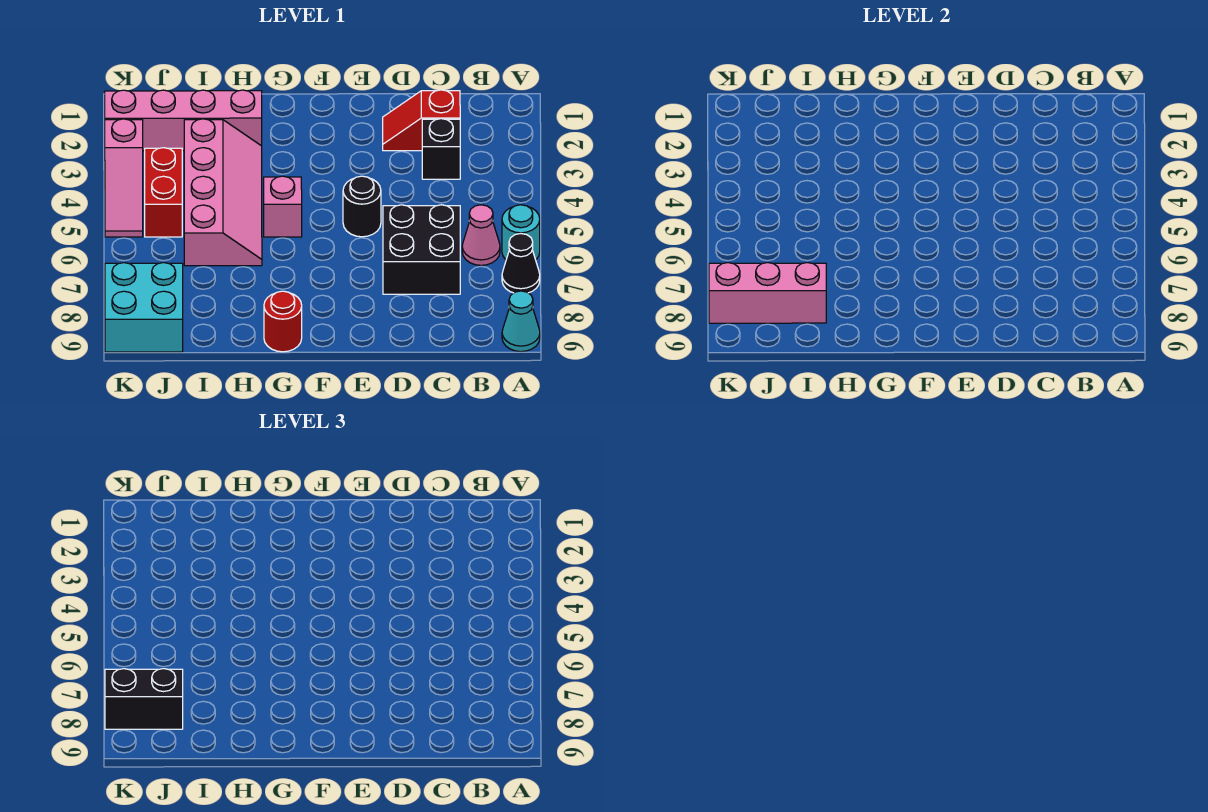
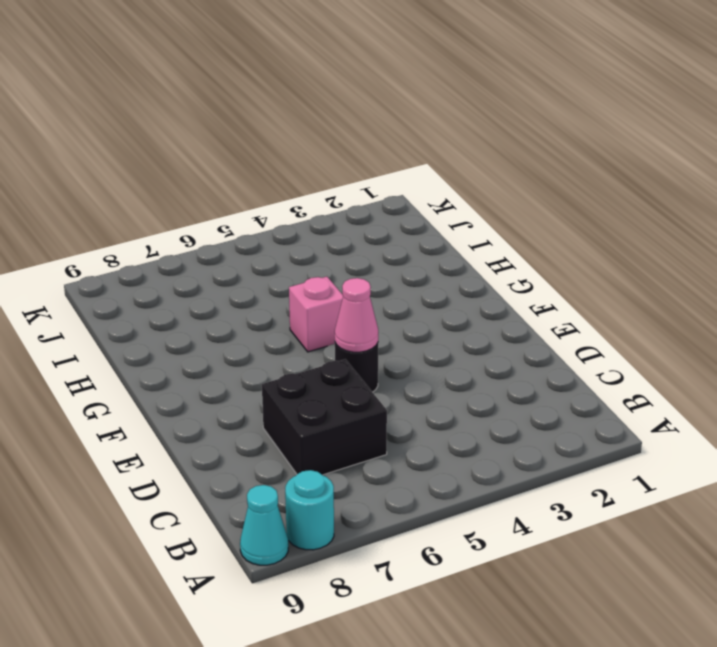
cyan 1x1 round brick [285,470,334,550] -> cyan 1x1 round brick moved to [502,205,540,260]
pink 1x1 cone [335,278,378,352] -> pink 1x1 cone moved to [462,205,500,265]
none -> black 1x1 cone [502,234,540,293]
none -> red 1x2 slope [383,90,460,151]
none -> black 1x1 brick [422,119,460,179]

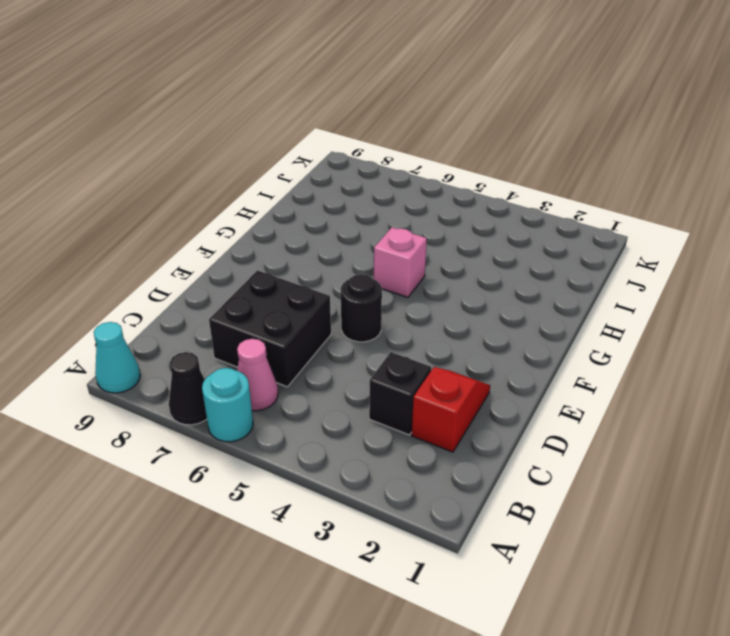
none -> red 1x1 round brick [264,291,302,352]
none -> pink 1x4 brick [105,90,262,151]
none -> pink 2x4 slope [184,119,262,266]

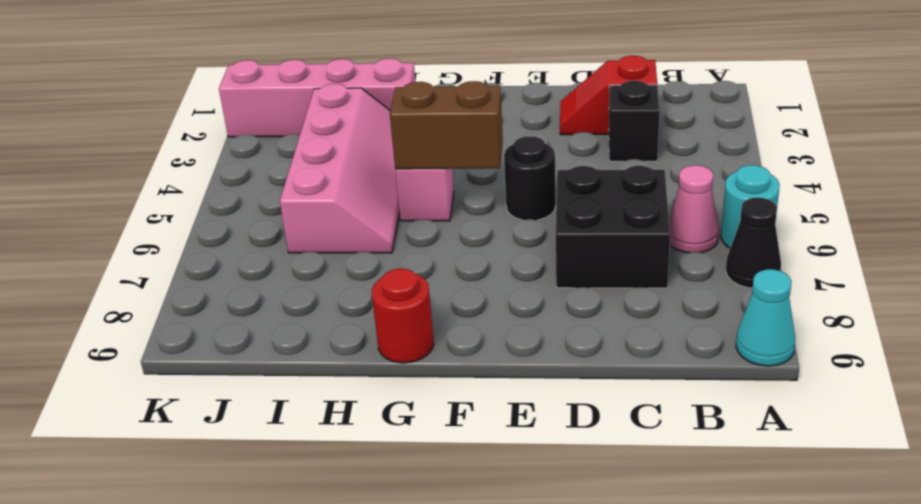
brown 1x2 brick [390,81,503,169] -> none
none -> red 1x2 brick [145,148,182,237]
none -> cyan 2x2 brick [105,263,183,352]
none -> pink 1x3 slope [105,119,143,237]

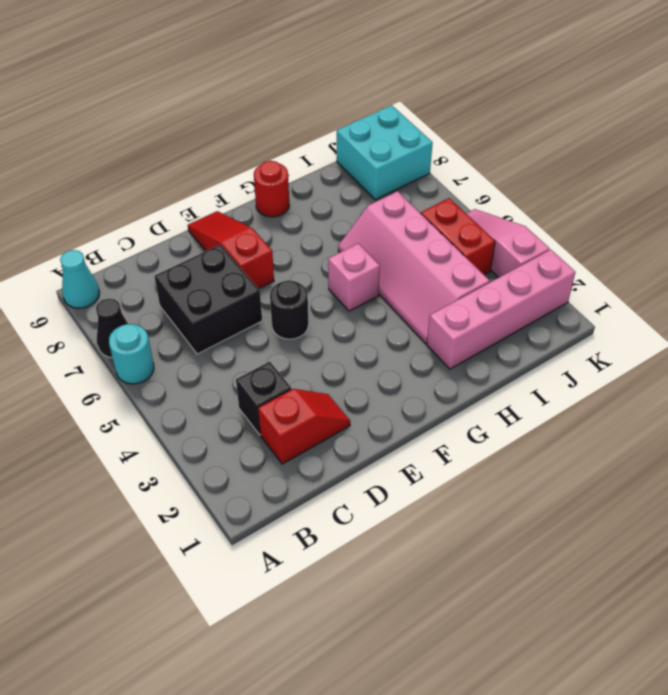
red 1x3 slope [188,211,274,289] -> none
none -> pink 1x1 cone [462,205,500,265]
none -> pink 1x3 brick [709,263,826,323]
none -> black 1x2 brick [105,669,183,729]

